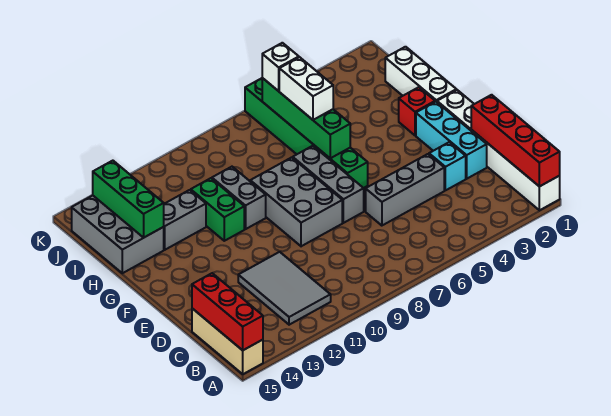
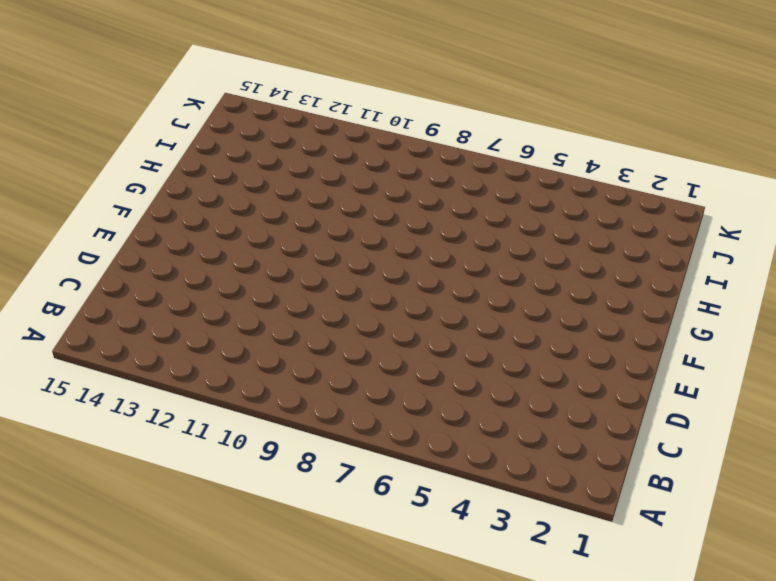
none -> white 1x6 brick [437,90,560,210]
none -> tan 1x3 brick [192,308,263,374]
none -> grey 2x3 tile [238,252,331,325]

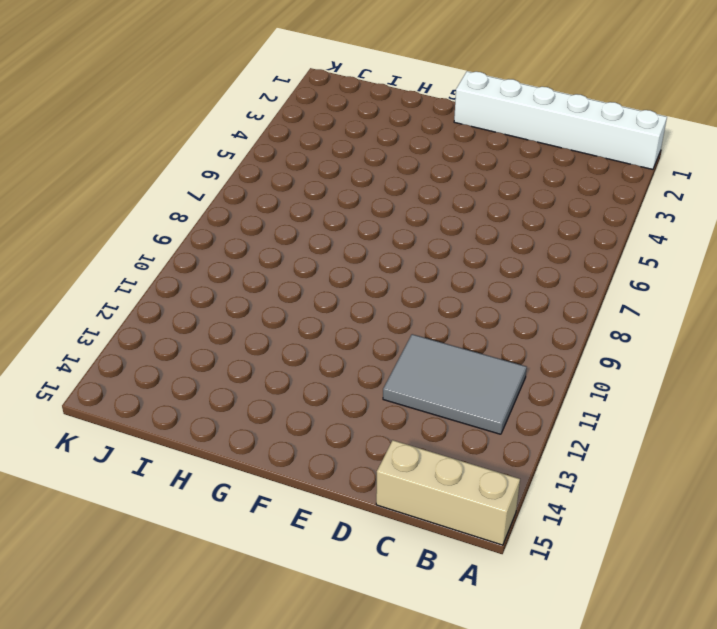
none -> cyan 1x3 brick [416,102,487,179]
none -> cyan 1x1 brick [429,142,466,190]
none -> grey 1x3 brick [366,154,444,226]

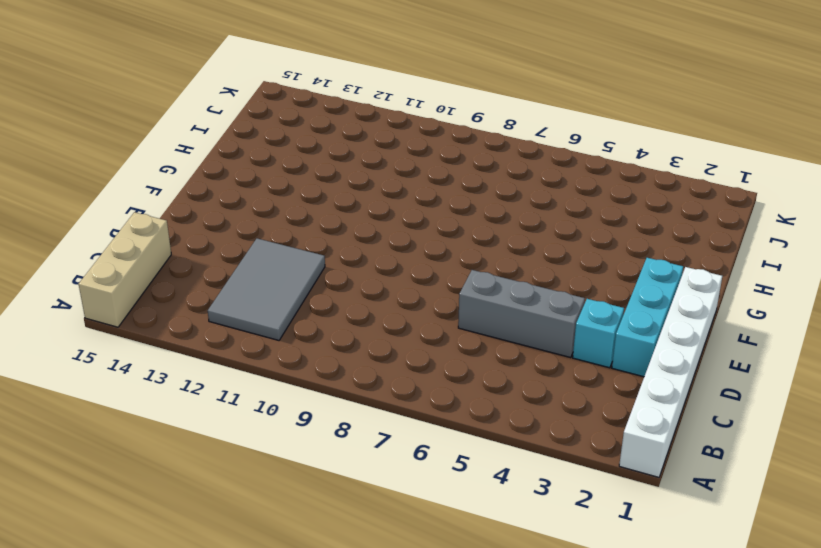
none -> grey 1x3 brick [293,146,364,223]
none -> grey 2x3 brick [250,157,342,246]
none -> green 1x6 brick [245,78,368,188]

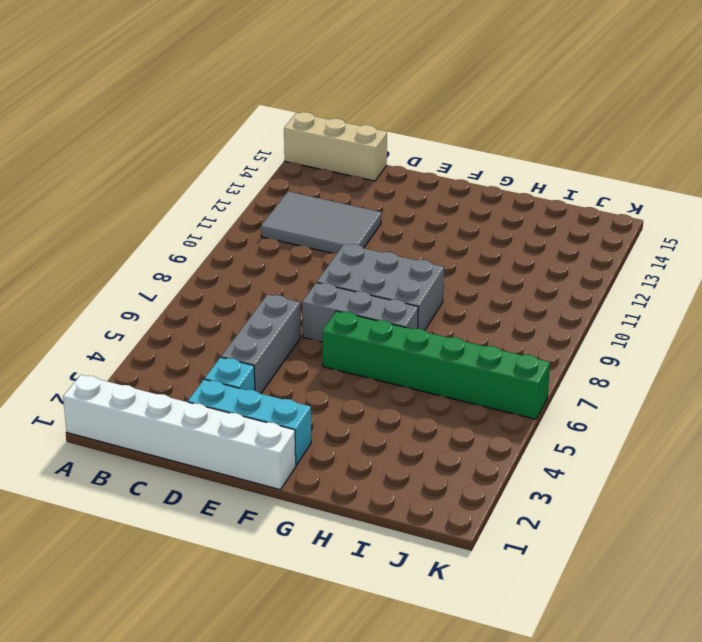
none -> white 1x3 brick [385,47,456,102]
none -> red 1x1 brick [399,87,435,135]
none -> grey 1x2 brick [212,167,266,229]

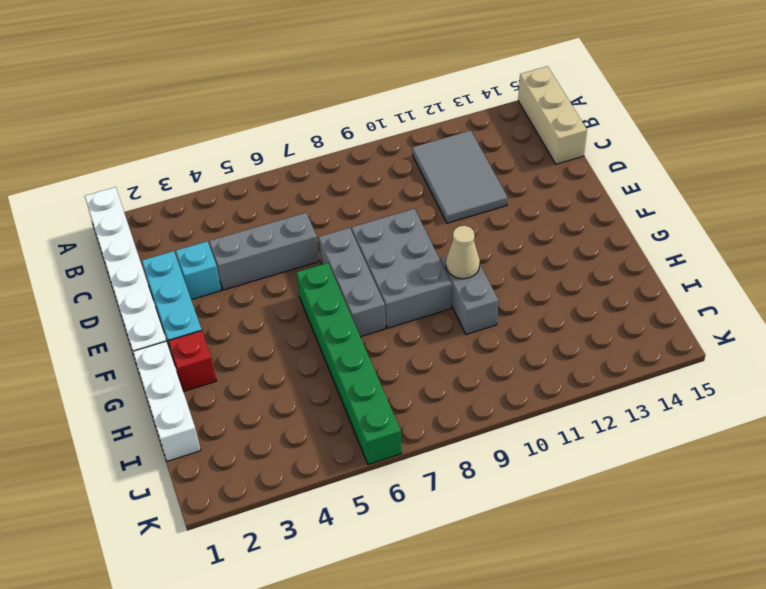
tan 1x1 cone [446,226,480,279] -> none
none -> green 1x2 brick [191,178,244,241]
none -> grey 1x2 brick [164,190,206,250]
none -> grey 2x3 brick [72,196,164,273]

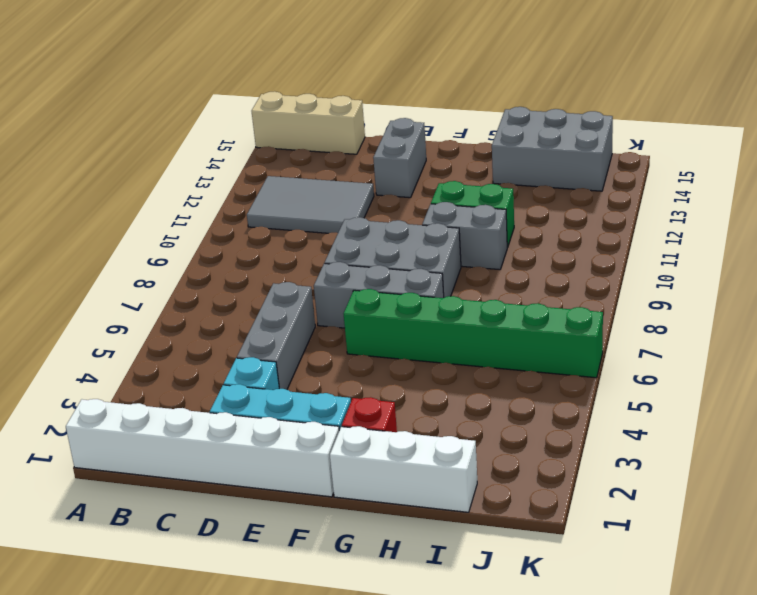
grey 1x2 brick [373,118,426,198] -> grey 1x2 brick moved to [164,190,206,250]
none -> red 1x4 brick [471,95,560,187]
none -> red 1x3 brick [192,273,263,350]
none -> green 1x4 brick [262,78,350,158]

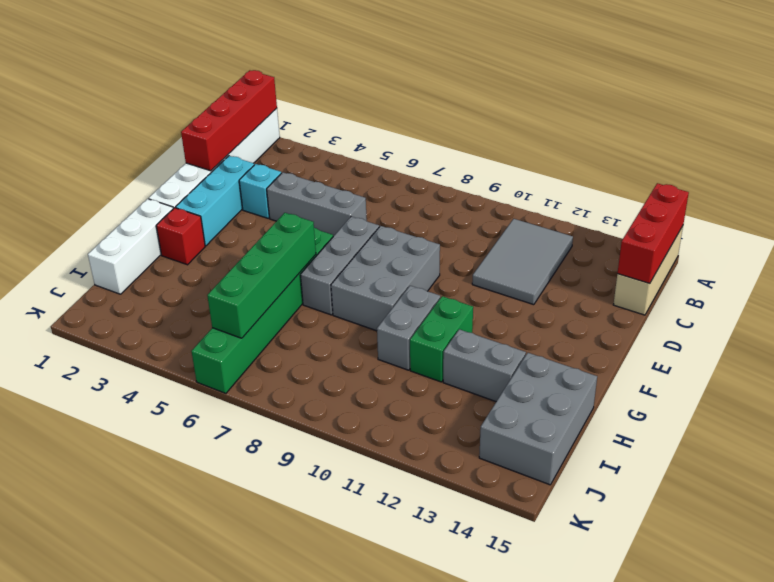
none -> green 1x3 brick [93,161,164,238]
none -> white 1x2 brick [279,57,333,120]
none -> white 1x1 brick [262,43,299,91]

